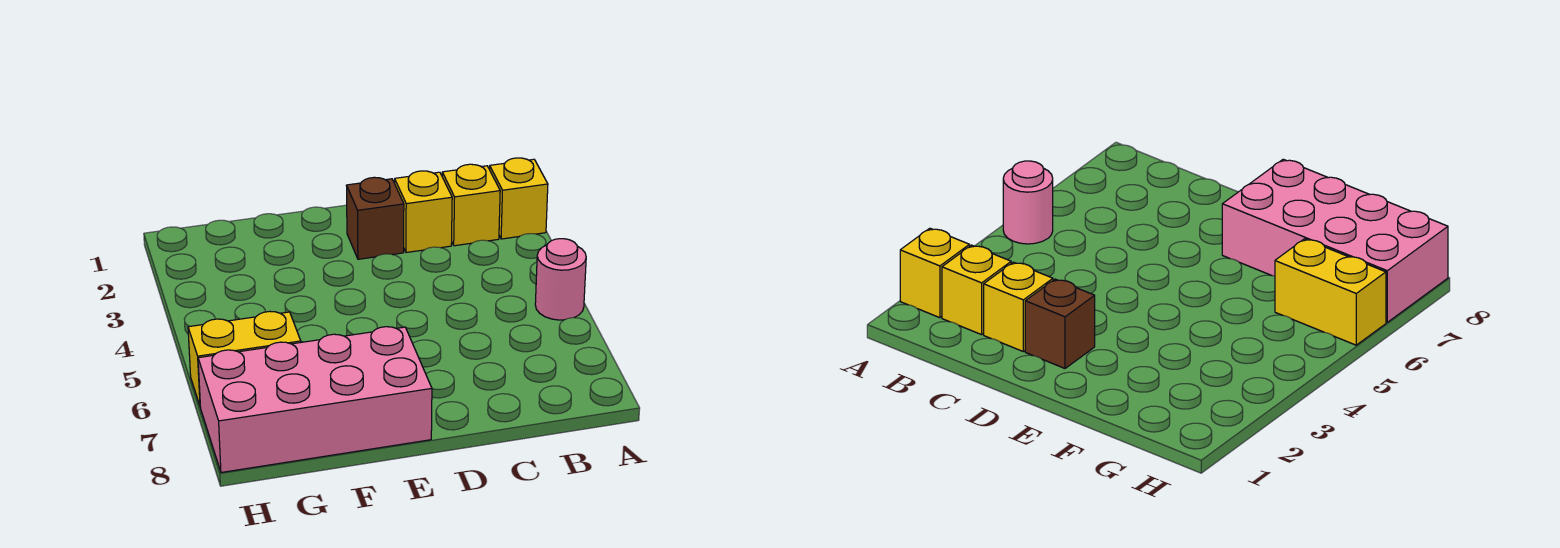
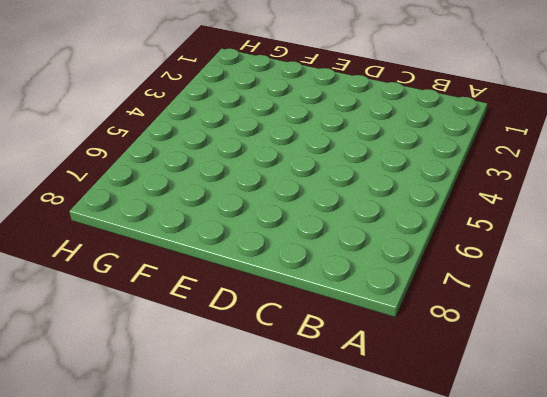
none -> yellow 1x1 brick [490,158,548,239]
none -> pink 1x1 round brick [535,239,586,320]

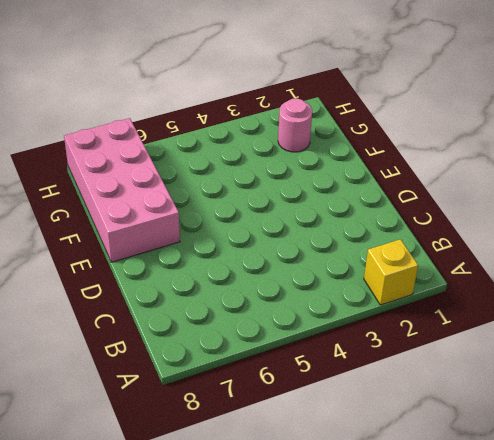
pink 1x1 round brick [278,98,312,152] -> pink 1x1 round brick moved to [535,239,586,320]
none -> yellow 1x1 brick [442,164,500,246]
none -> yellow 1x1 brick [395,171,452,253]

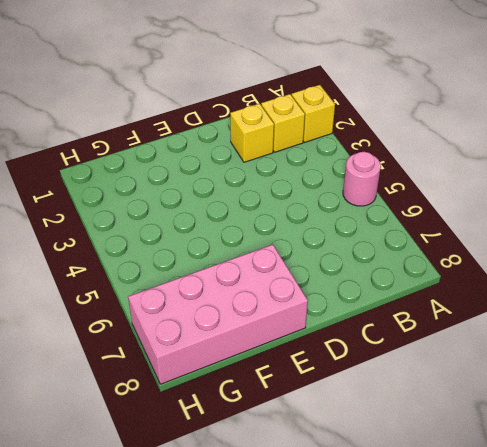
none -> brown 1x1 brick [346,177,404,259]
none -> yellow 1x2 brick [188,311,301,405]

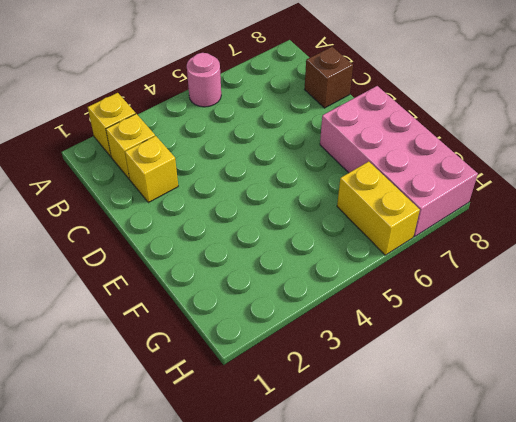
brown 1x1 brick [305,47,353,108] -> brown 1x1 brick moved to [346,177,404,259]

